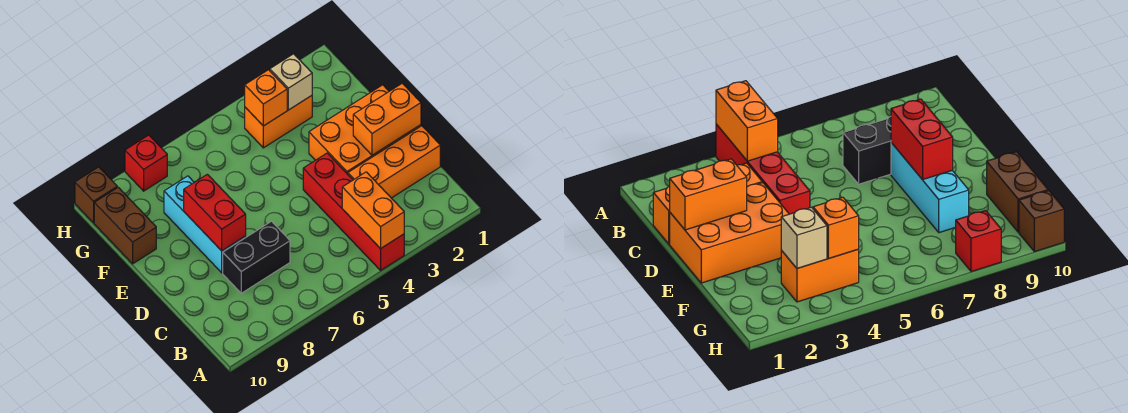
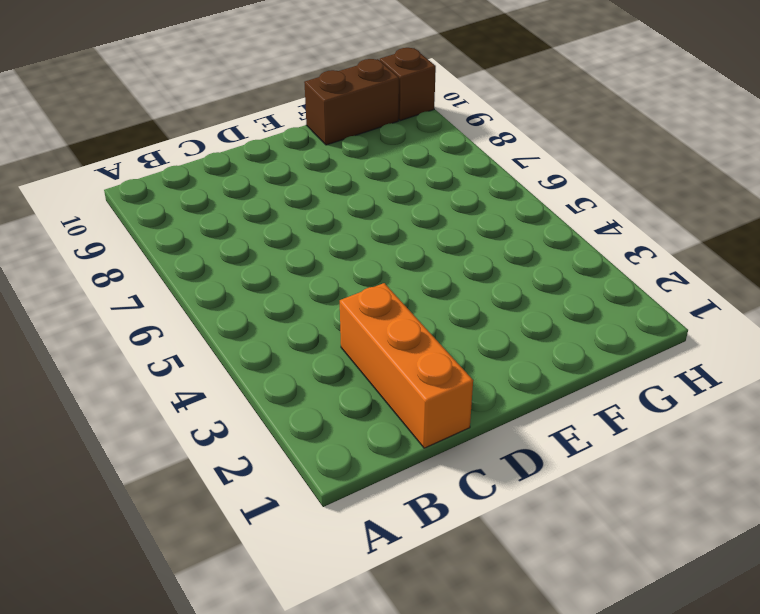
none -> red 1x4 brick [303,153,404,270]
none -> black 1x2 brick [223,221,290,293]
none -> orange 2x3 brick [309,85,421,174]

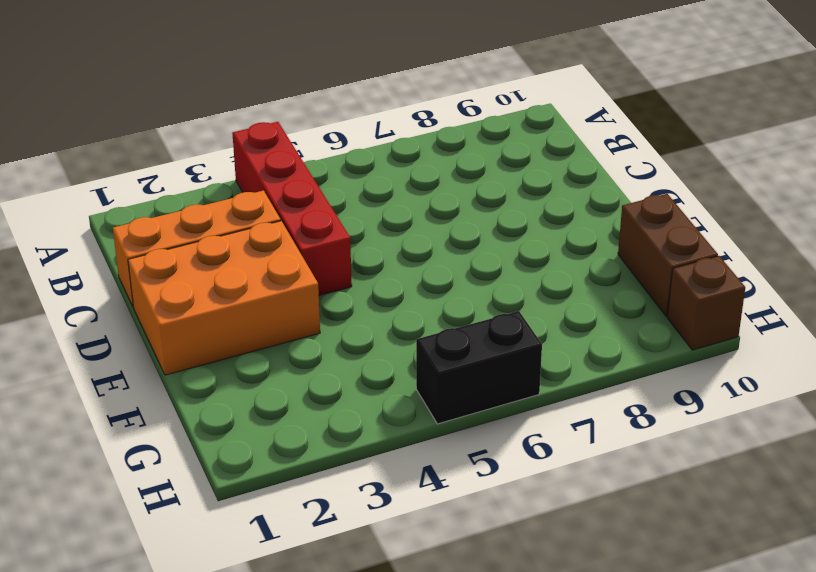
black 1x2 brick [416,311,542,424] -> black 1x2 brick moved to [223,221,290,293]
none -> cyan 1x3 brick [164,176,246,273]
none -> orange 1x2 brick [245,96,312,148]
none -> red 1x1 brick [125,135,167,191]

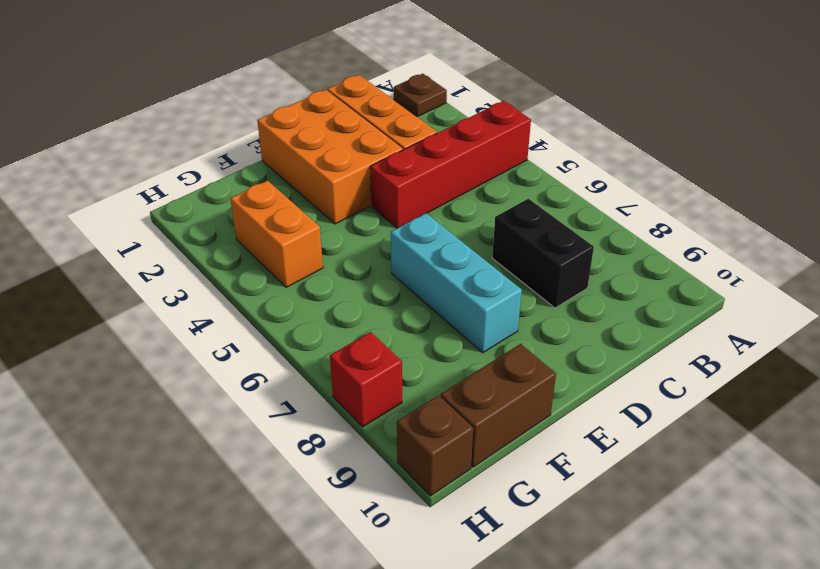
brown 1x1 plate [394,74,447,117] -> none
cyan 1x3 brick [391,213,522,353] -> cyan 1x3 brick turned to [164,176,246,273]
none -> orange 1x2 brick [342,172,404,249]
none -> orange 1x2 brick [353,83,421,155]
none -> red 1x2 brick [184,174,246,251]

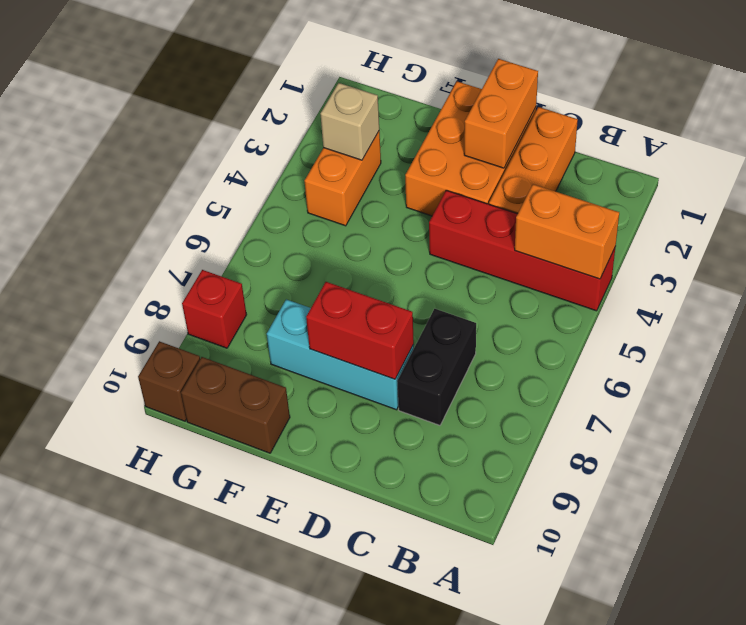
none -> orange 1x1 brick [245,70,287,126]

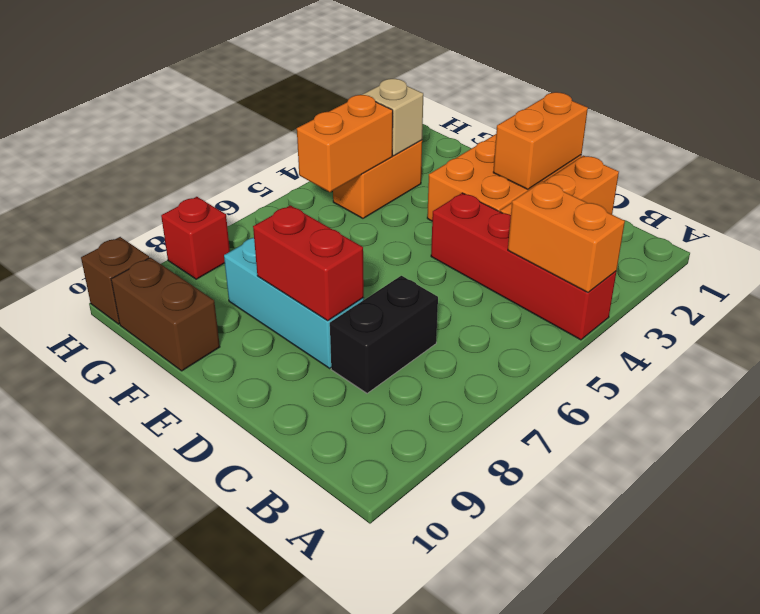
orange 1x2 brick [297,95,393,192] -> orange 1x1 brick [245,70,287,126]

